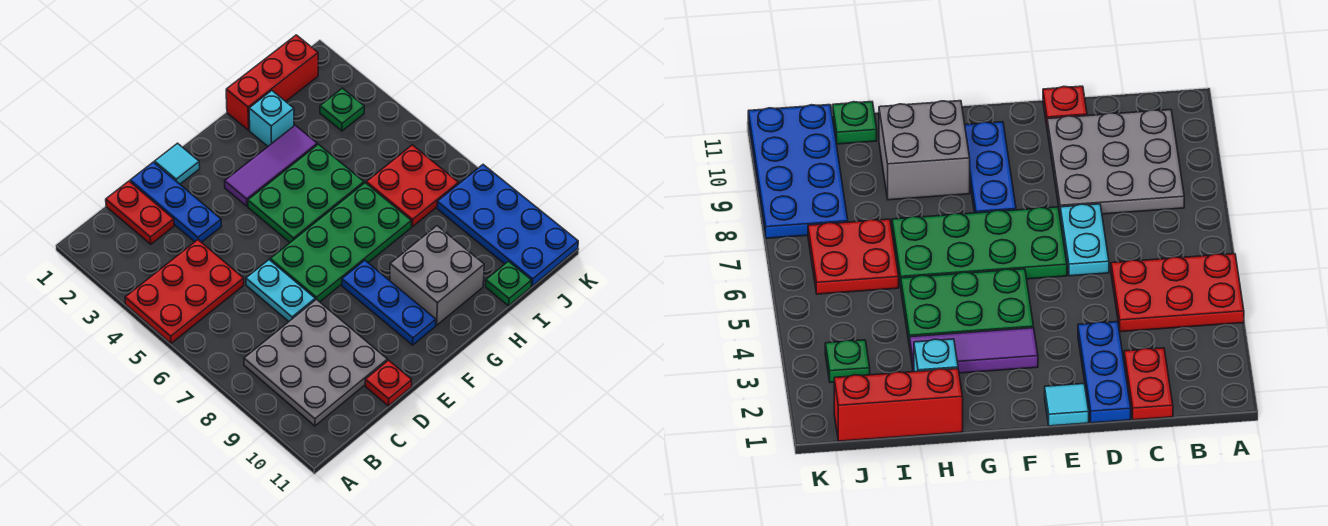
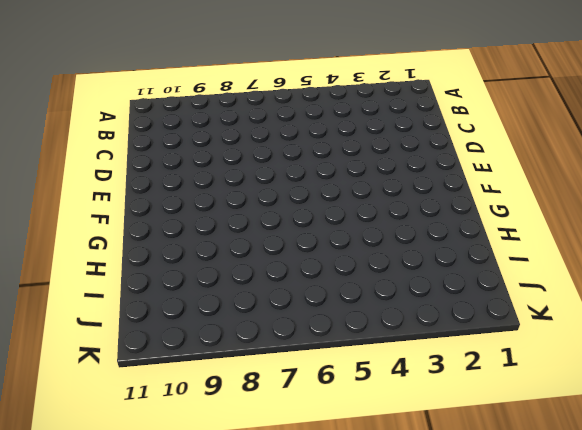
none -> red 2x3 plate [125,240,244,343]
none -> grey 3x3 plate [244,299,387,426]
none -> red 1x2 plate [106,181,174,244]

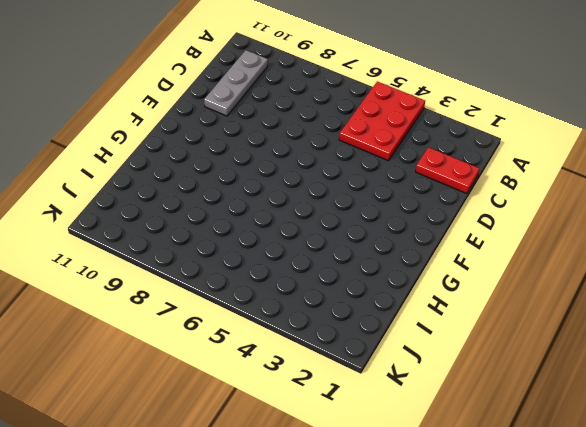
grey 1x3 plate [204,50,268,116] -> grey 3x3 plate [244,299,387,426]
none -> blue 1x3 plate [130,162,221,242]
none -> cyan 1x2 plate [246,260,315,321]
none -> red 1x1 plate [365,360,412,406]

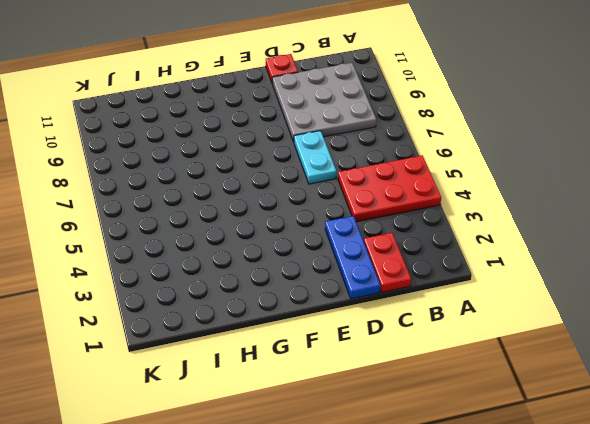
none -> cyan 1x1 tile [155,143,200,184]
none -> green 2x4 plate [270,183,411,302]
none -> purple 1x3 tile [225,125,317,206]

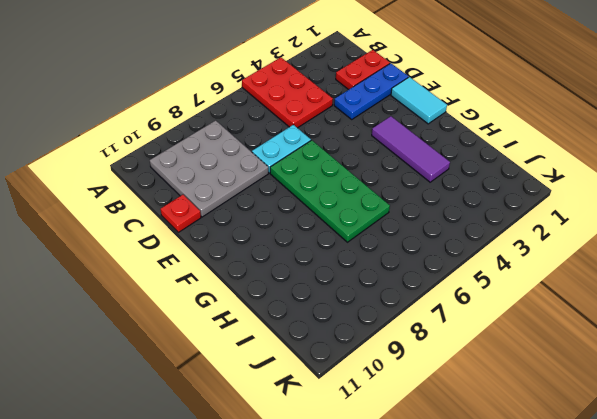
cyan 1x2 tile [391,77,447,124] -> cyan 1x1 tile [155,143,200,184]
none -> green 2x3 plate [248,144,364,242]
none -> blue 1x3 plate [342,260,436,345]
none -> grey 2x2 brick [390,226,484,325]

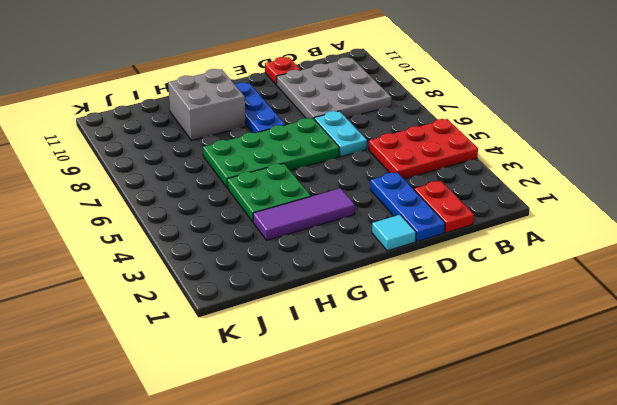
green 2x2 plate [227,163,311,222] -> green 2x3 plate [248,144,364,242]
none -> red 1x3 brick [226,35,318,130]
none -> cyan 1x1 brick [249,91,294,146]
none -> red 2x2 plate [366,145,458,227]

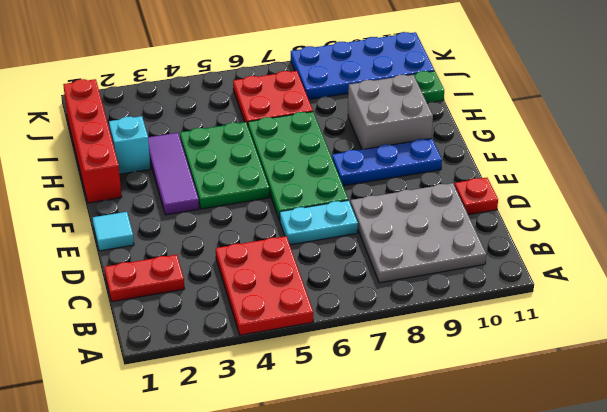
red 1x4 brick [63,79,121,203] -> red 1x3 brick [226,35,318,130]
none -> blue 1x3 plate [130,162,221,242]
none -> green 1x1 plate [320,88,364,131]

